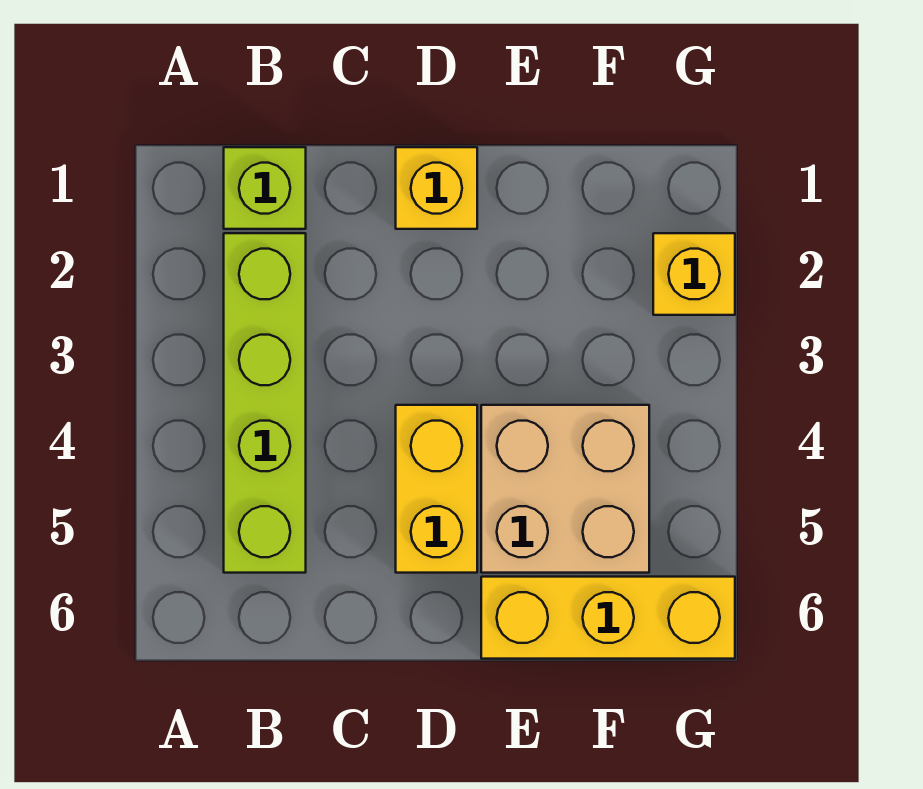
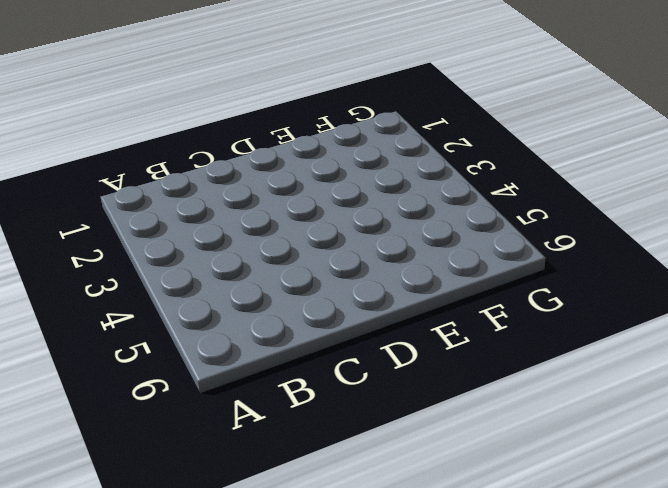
none -> lime 1x1 brick [224,147,306,229]
none -> lime 1x4 brick [224,233,306,573]

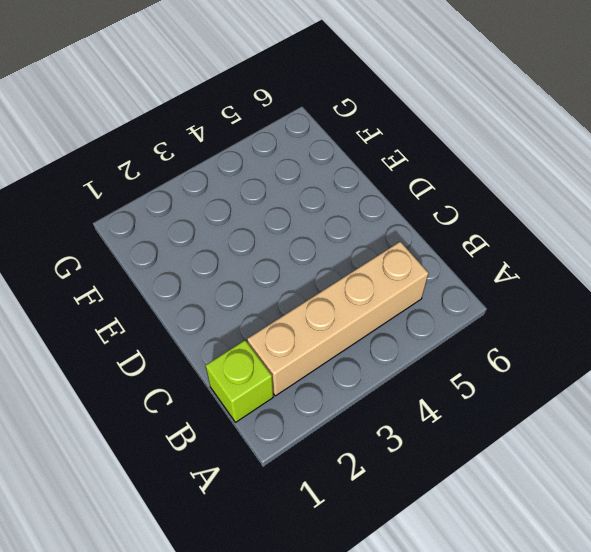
tan 1x4 brick [247,241,429,396] -> lime 1x4 brick [224,233,306,573]
none -> yellow 1x1 brick [396,147,477,229]
none -> yellow 1x2 brick [396,405,477,573]

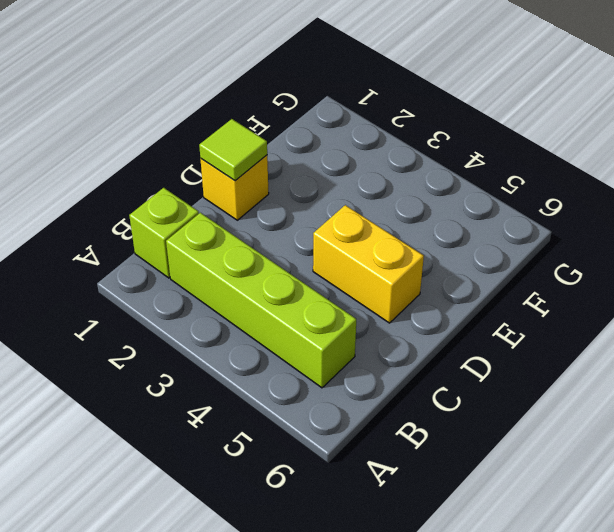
lime 1x1 tile [199,119,267,181] -> none
none -> tan 2x2 brick [481,405,649,573]
none -> yellow 1x3 brick [481,577,735,659]

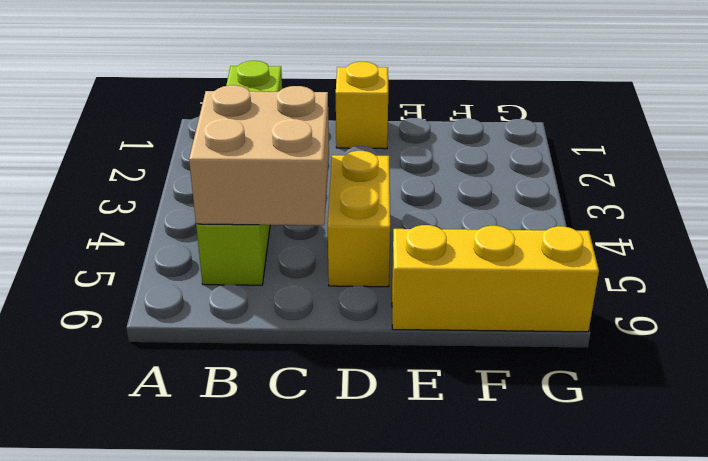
tan 2x2 brick [189,85,329,225] -> tan 2x2 brick moved to [481,405,649,573]
none -> yellow 1x1 brick [653,233,735,315]

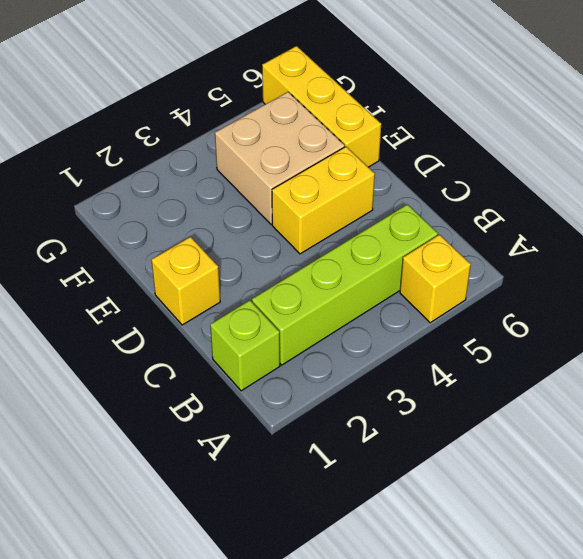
yellow 1x1 brick [400,235,471,323] -> yellow 1x1 brick moved to [653,233,735,315]

